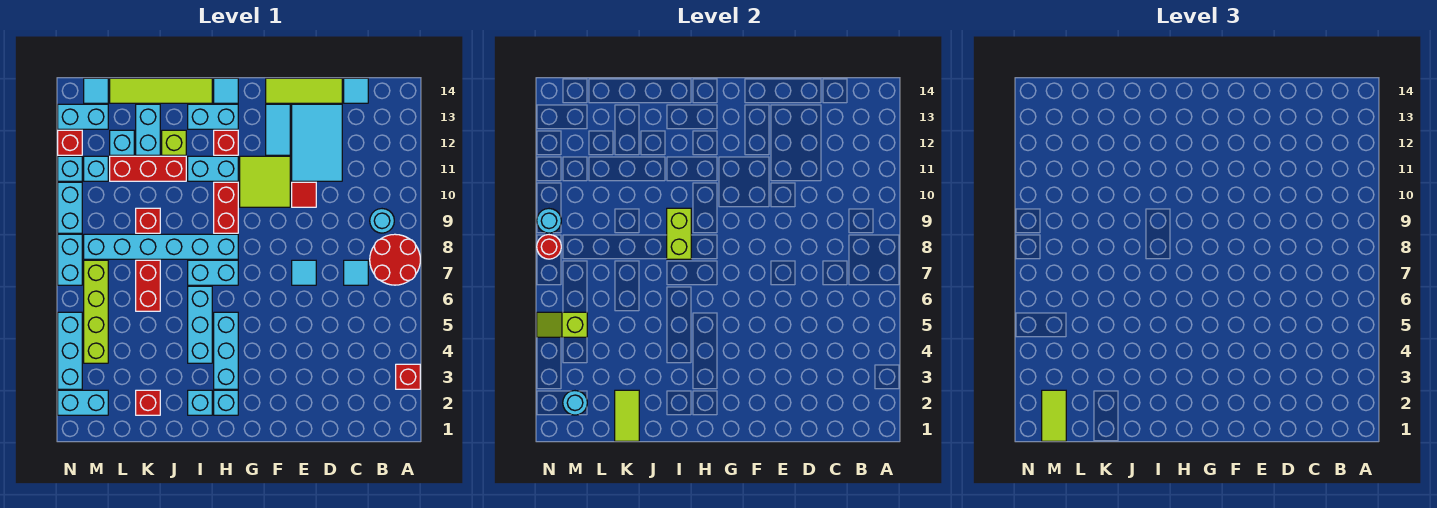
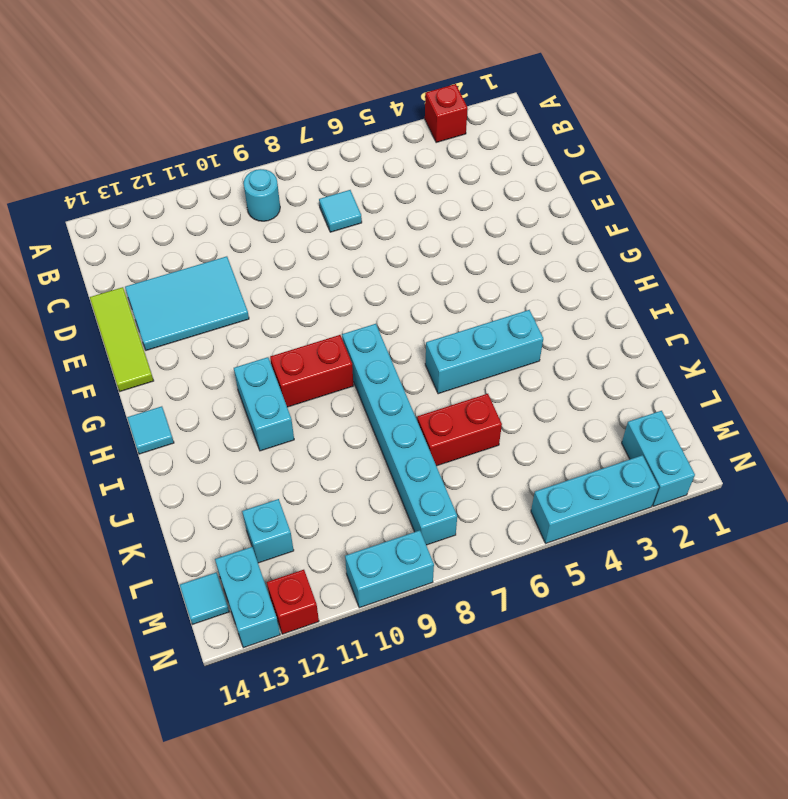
none -> red 2x2 round brick [370,234,420,285]
none -> cyan 1x1 tile [344,78,368,103]
none -> cyan 1x1 tile [292,260,316,285]
none -> red 1x1 tile [292,182,316,207]

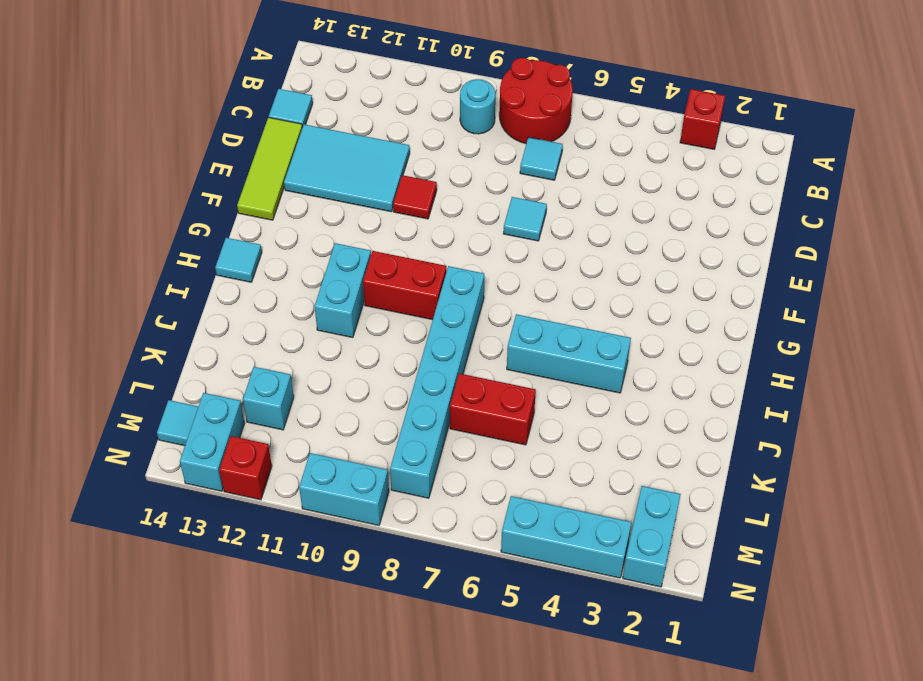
none -> lime 2x2 tile [240,156,290,207]
none -> cyan 1x2 tile [266,104,290,155]
none -> cyan 1x1 brick [214,390,238,415]
none -> cyan 1x3 brick [214,312,238,389]

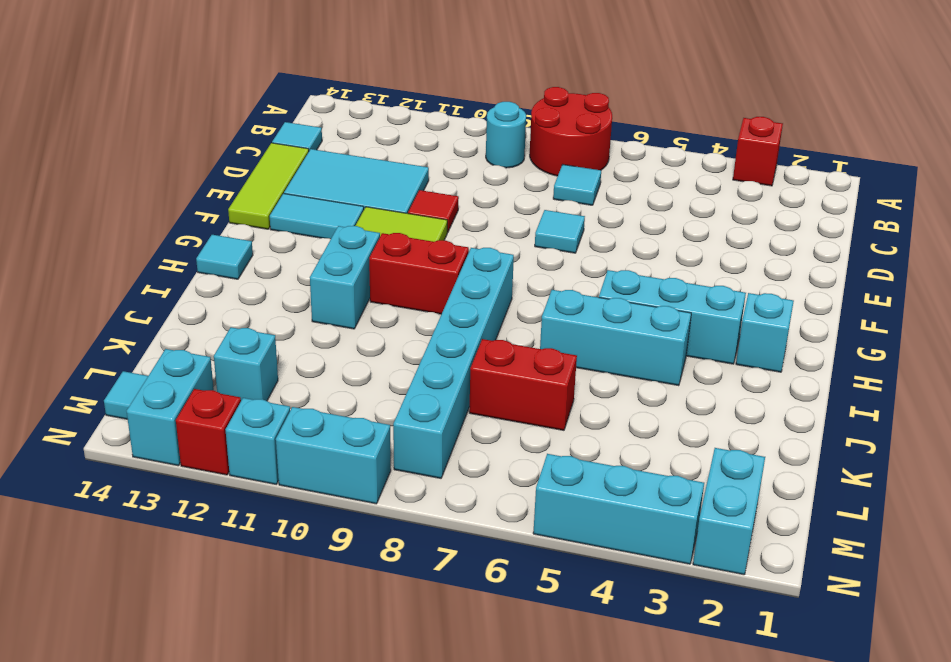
none -> cyan 1x2 brick [188,260,238,285]
none -> red 1x1 brick [214,130,238,155]
none -> cyan 1x2 brick [188,104,238,129]
none -> cyan 1x1 brick [188,390,212,415]

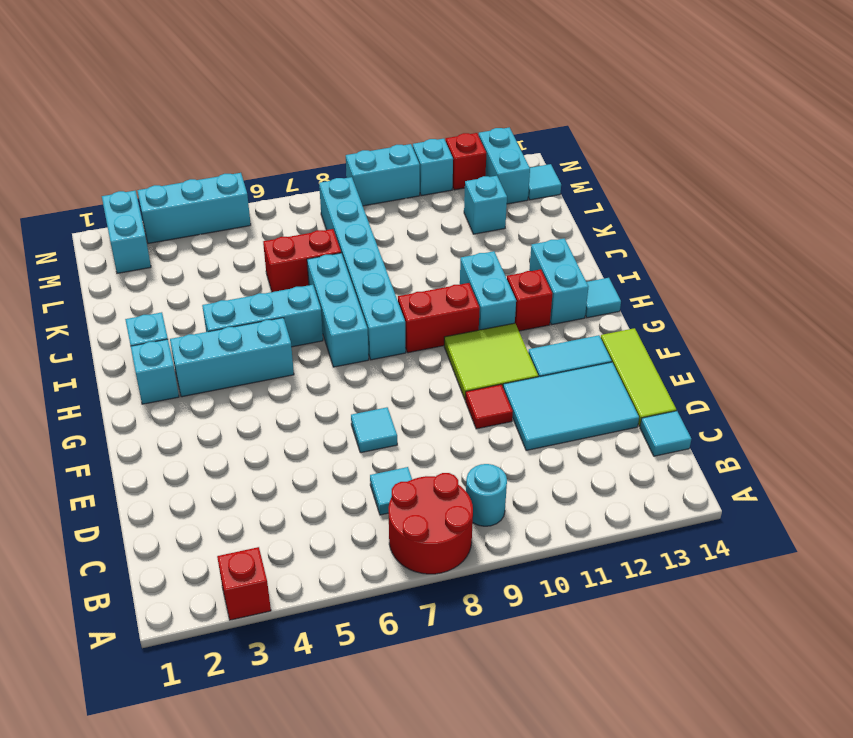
cyan 1x3 brick [307,253,369,367] -> cyan 1x2 brick [188,260,238,285]
none -> lime 1x4 tile [110,78,212,103]
none -> red 1x3 brick [110,156,186,181]
none -> lime 1x1 brick [162,130,186,155]
none -> red 1x1 brick [136,390,160,415]

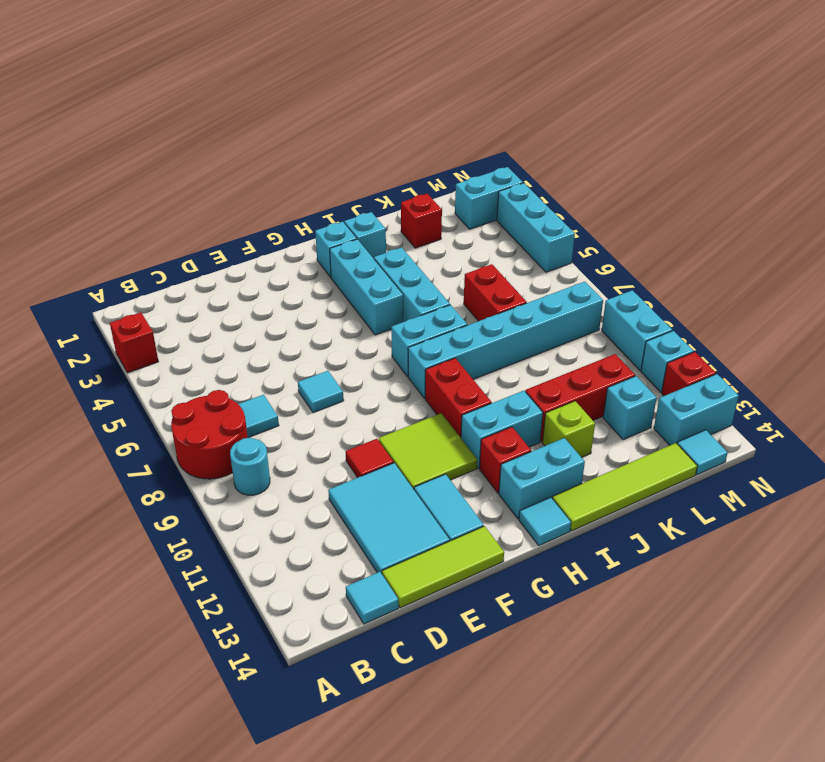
none -> red 1x1 brick [136,208,160,233]
none -> cyan 1x2 brick [136,104,160,155]
none -> lime 1x4 brick [84,260,108,363]
none -> cyan 1x1 brick [84,156,108,181]

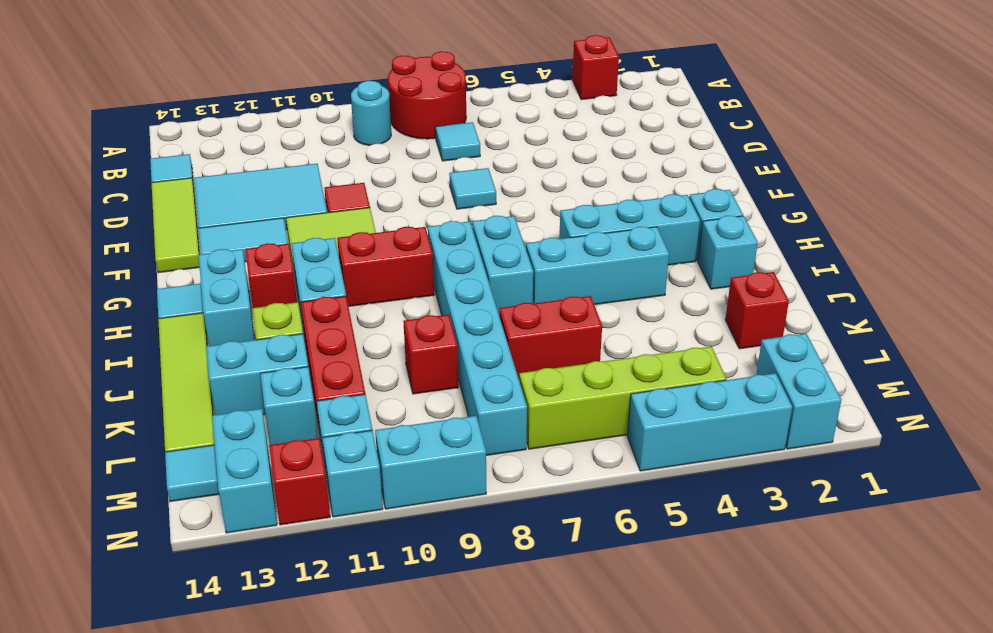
none -> cyan 1x2 brick [58,234,82,285]
none -> lime 1x2 brick [667,208,691,259]
none -> lime 1x2 tile [615,390,639,441]
none -> cyan 1x1 round brick [563,391,587,415]

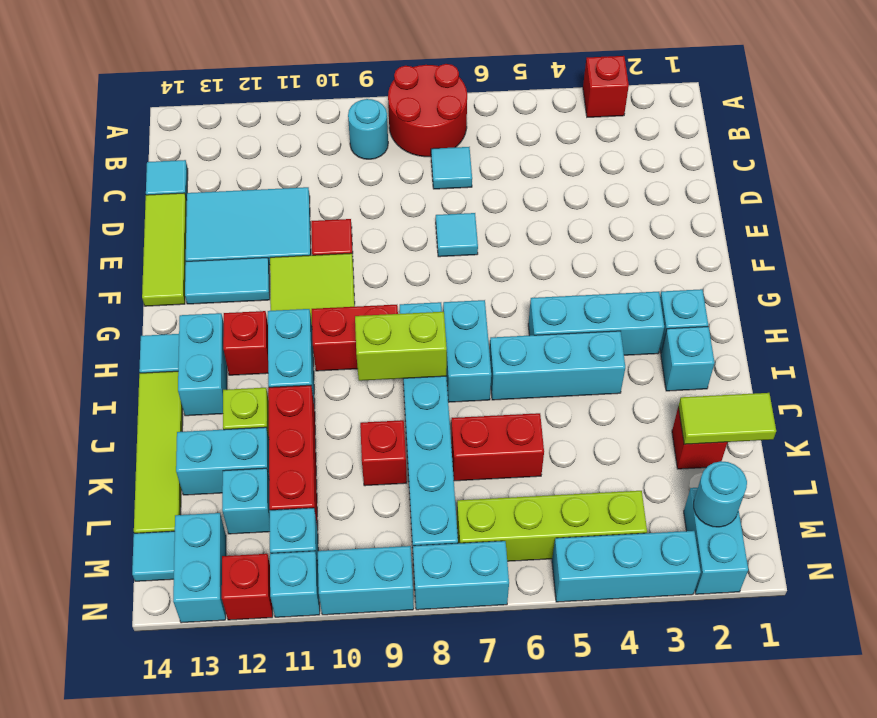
none -> lime 1x2 slope [537,312,587,337]
none -> red 1x1 round brick [537,235,561,259]
none -> cyan 1x1 round brick [537,209,561,233]
none -> lime 1x2 tile [1042,390,1066,441]

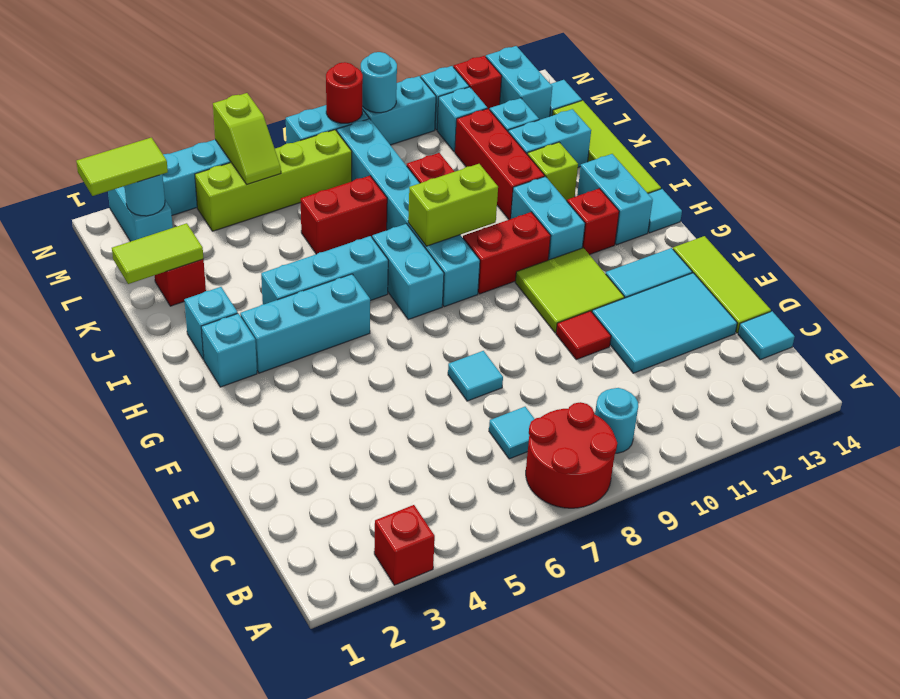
lime 1x2 slope [213,93,281,184] -> lime 1x2 slope turned to [537,312,587,337]

